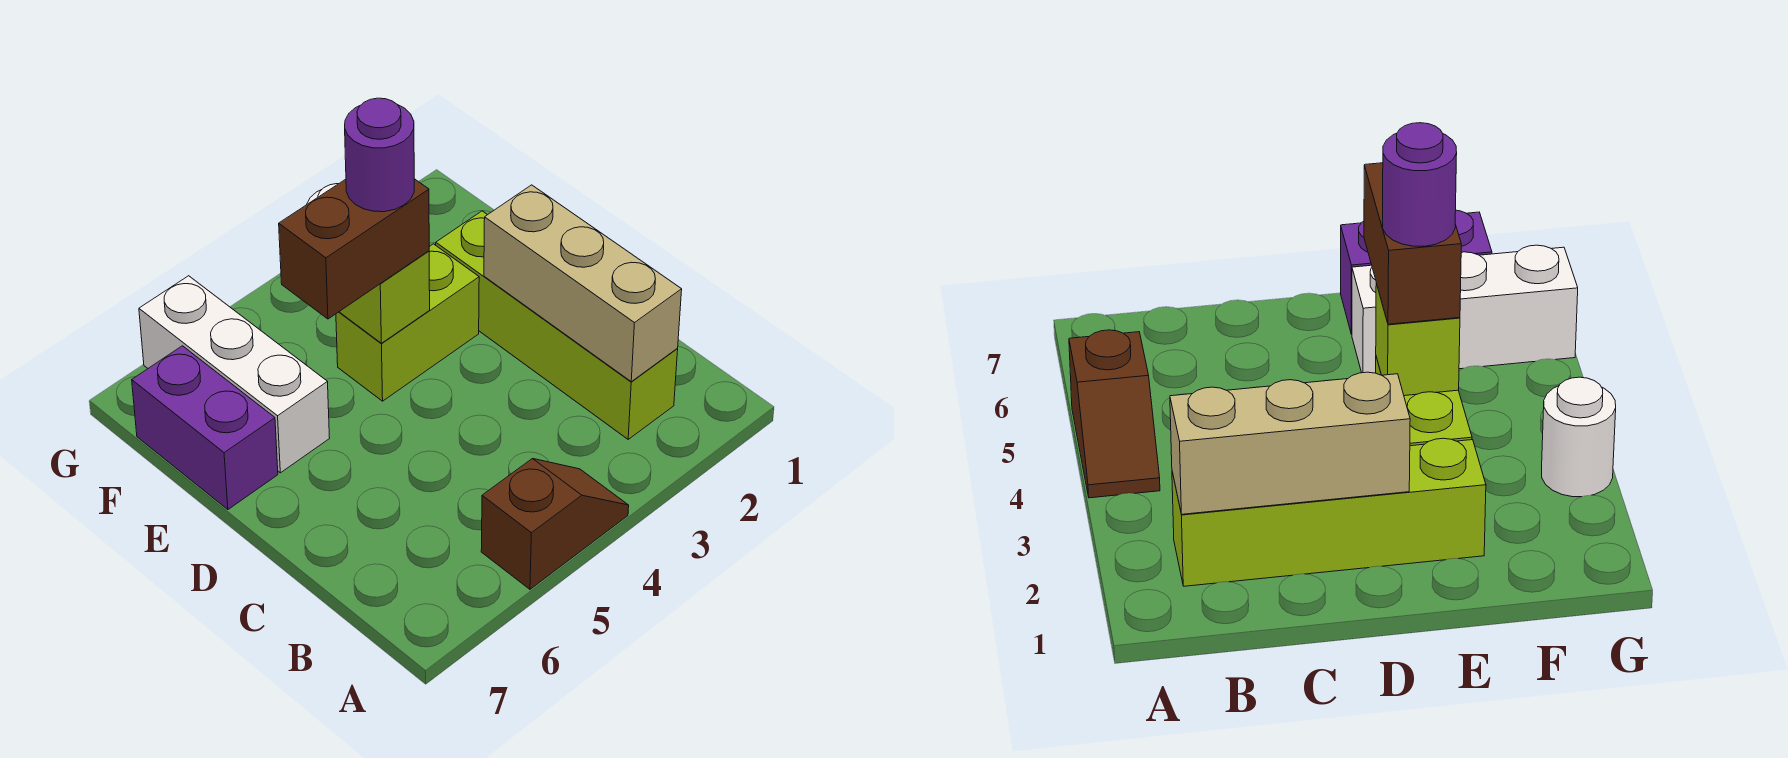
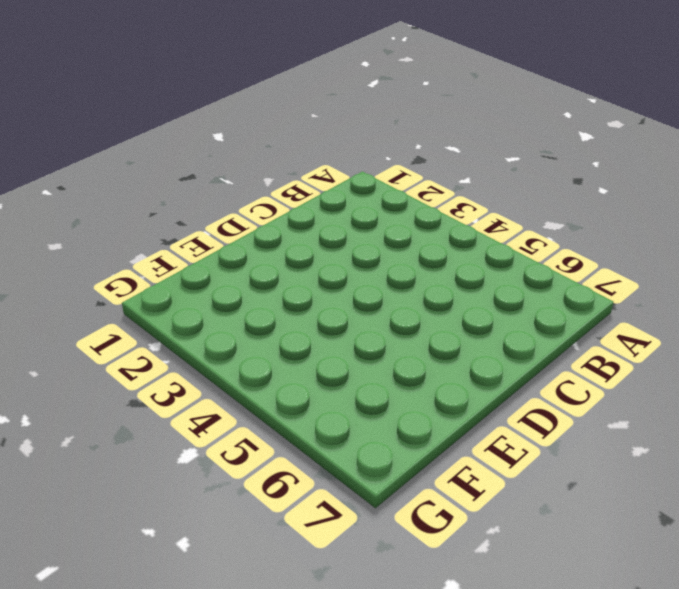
none -> brown 1x2 slope [481,459,629,589]
none -> lime 1x4 brick [436,211,678,439]

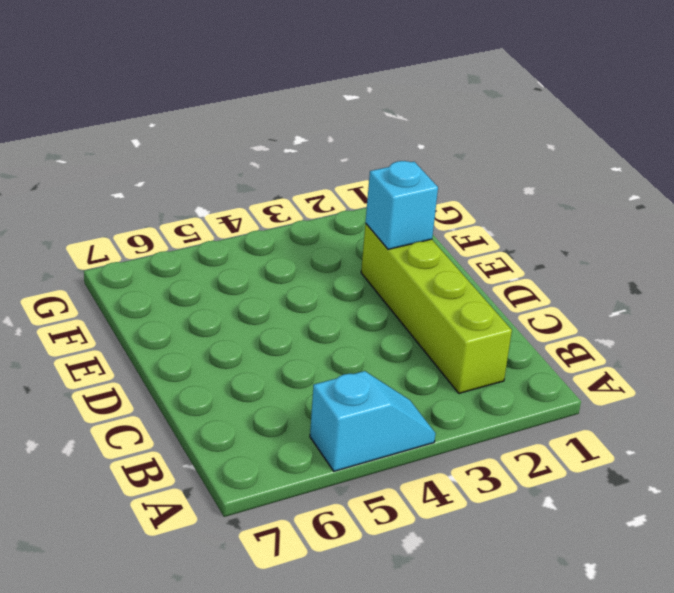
cyan 1x2 slope [310,371,436,471] -> brown 1x2 slope [481,459,629,589]
cyan 1x1 brick [365,161,438,249] -> none
none -> lime 1x2 brick [336,244,479,401]
none -> white 1x3 brick [139,276,330,473]

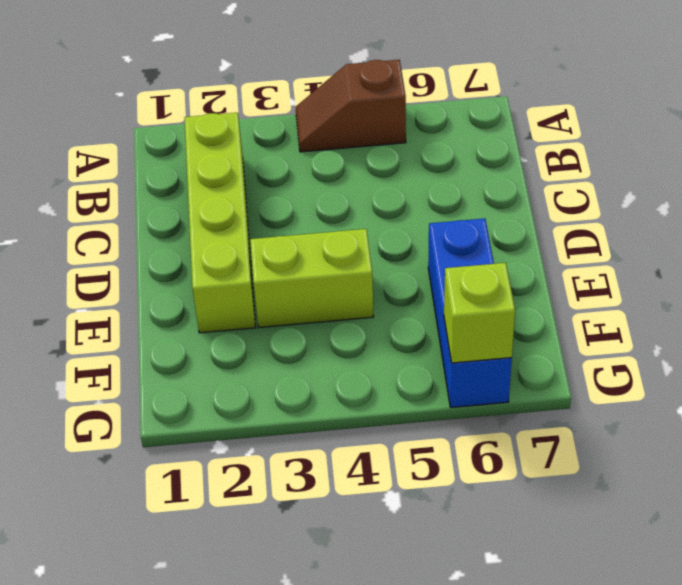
blue 1x3 brick [428,218,512,408] -> white 1x3 brick [139,276,330,473]
lime 1x1 brick [444,263,515,363] -> lime 1x1 brick moved to [339,251,430,343]
none -> purple 1x2 brick [132,346,278,509]
none -> white 1x1 round brick [1542,377,1616,497]

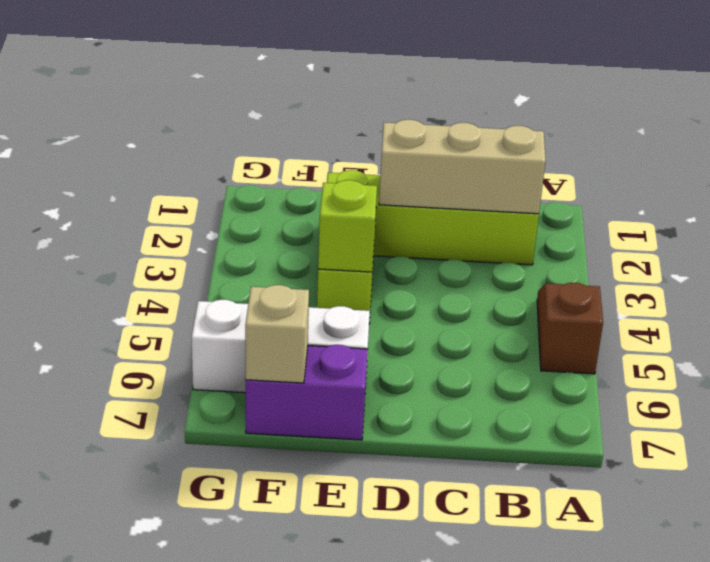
tan 1x1 brick [245,285,309,383] -> none
none -> white 1x1 round brick [1542,377,1616,497]
none -> brown 1x2 brick [279,179,429,319]

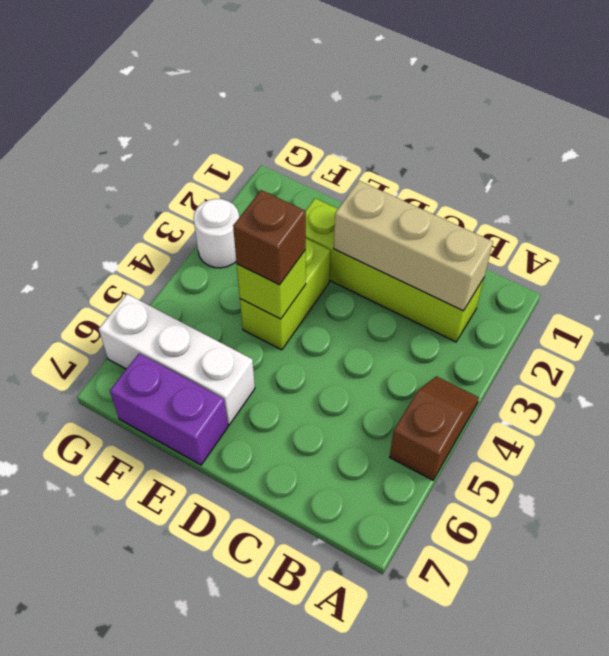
brown 1x1 brick [233,190,306,285] -> brown 1x2 brick [279,179,429,319]
none -> purple 1x1 round brick [345,98,414,212]

